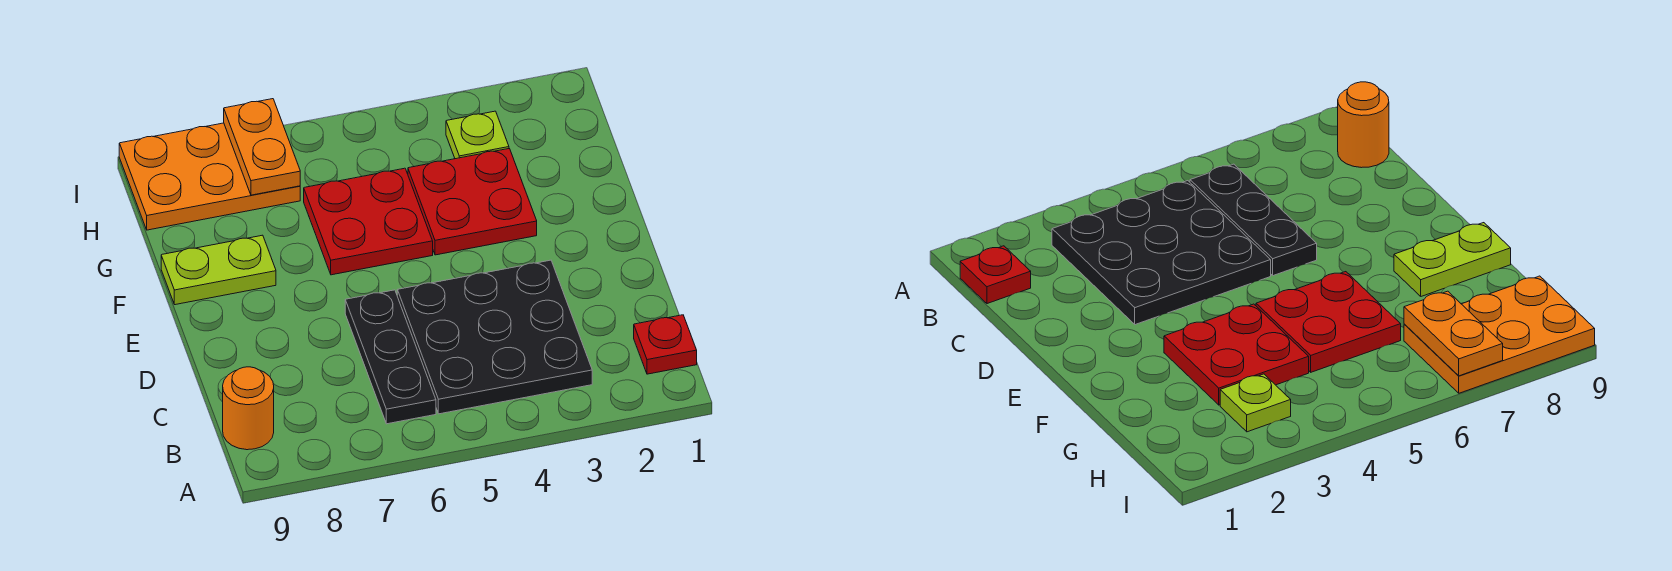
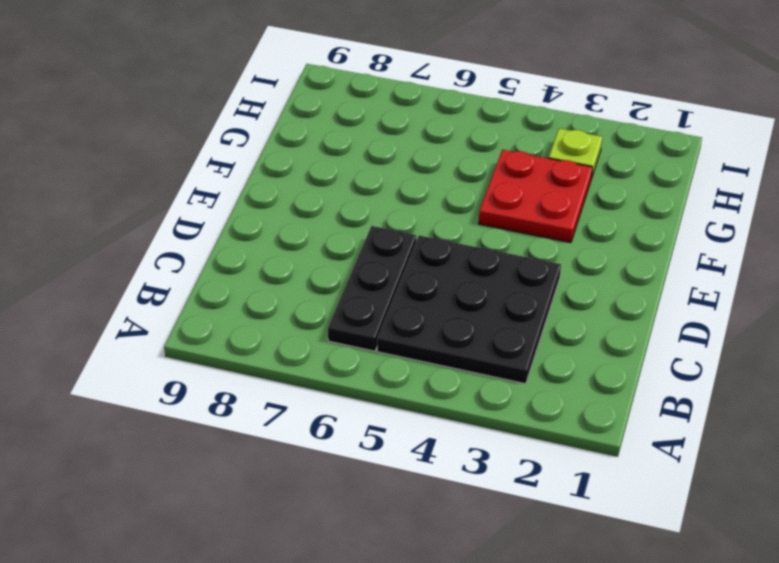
none -> red 1x1 plate [634,315,697,374]
none -> orange 1x1 round brick [223,367,274,450]

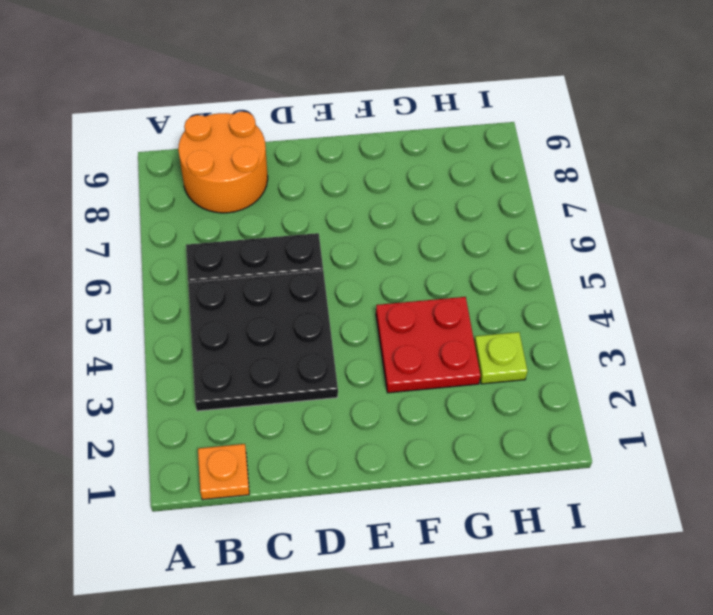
orange 1x1 plate [198,444,249,500] -> red 1x1 plate [634,315,697,374]
orange 2x2 round brick [178,111,268,213] -> orange 1x1 round brick [223,367,274,450]
none -> red 2x2 plate [304,168,433,275]
none -> lime 1x2 plate [161,235,276,305]

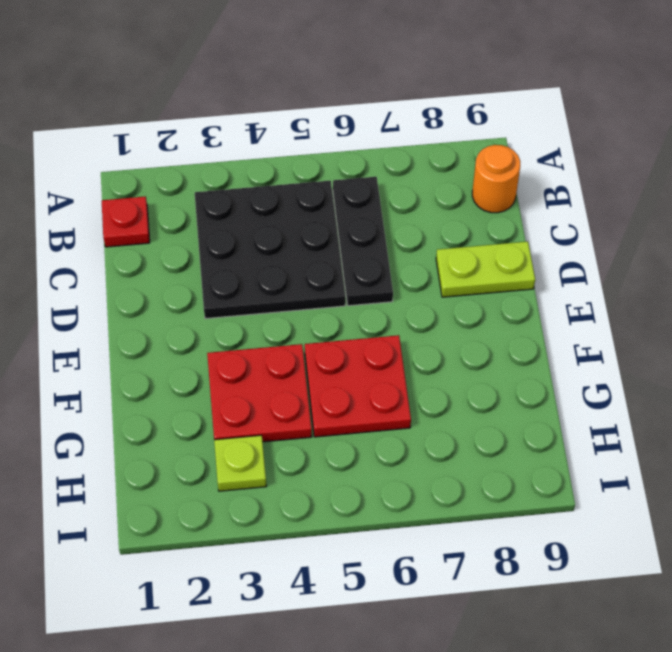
lime 1x2 plate [436,241,535,297] -> lime 1x2 plate moved to [161,235,276,305]
none -> orange 2x3 plate [119,123,300,230]
none -> orange 1x2 plate [224,99,300,195]

